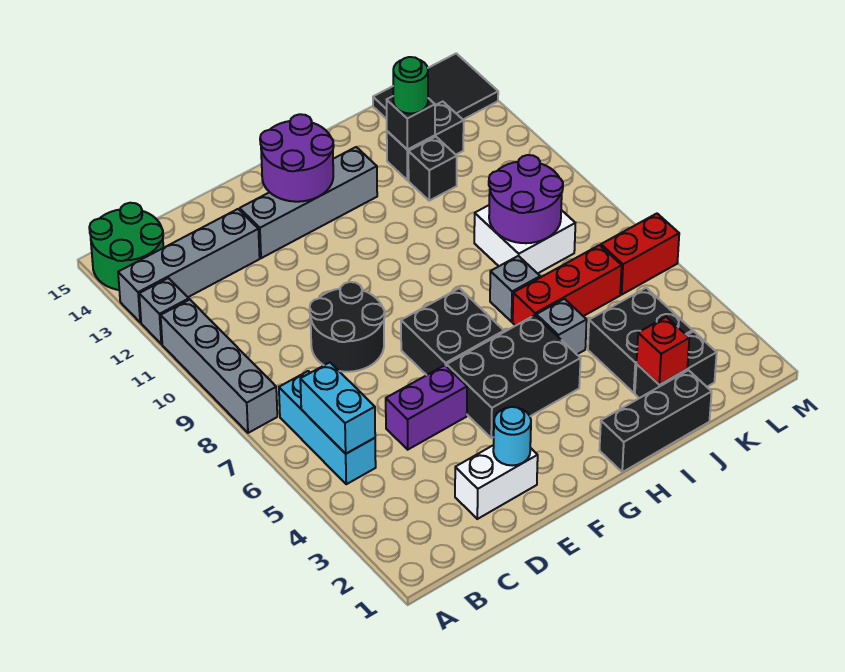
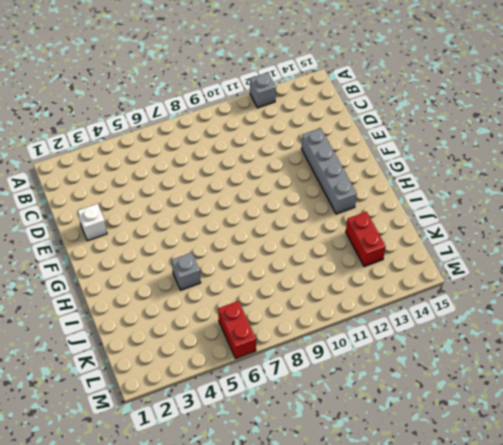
white 1x1 brick [78,204,107,241] -> white 1x2 brick [455,445,538,519]
red 1x2 brick [346,212,386,267] -> black 1x2 brick [387,102,464,180]
none -> grey 1x4 brick [161,300,277,433]
none -> grey 1x4 brick [118,209,260,322]
none -> green 2x2 round brick [89,203,163,290]

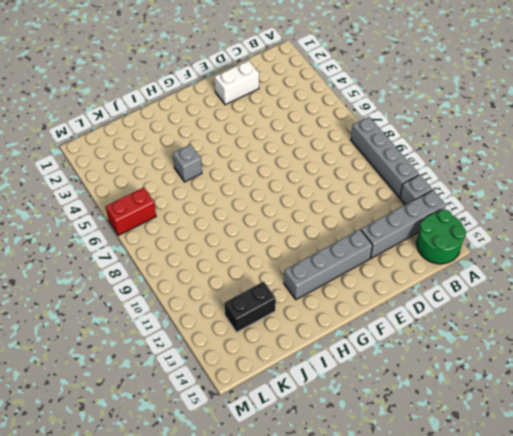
none -> cyan 1x3 brick [279,371,376,484]
none -> purple 1x2 brick [386,365,467,450]
none -> black 2x2 round brick [310,282,385,372]

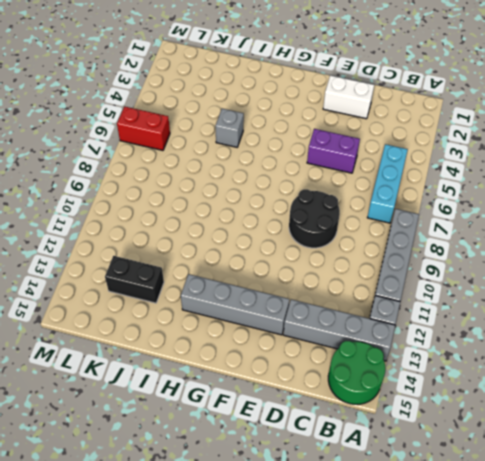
none -> black 2x3 brick [447,315,581,438]
none -> black 2x2 brick [401,288,504,375]
none -> black 1x3 brick [599,370,712,472]

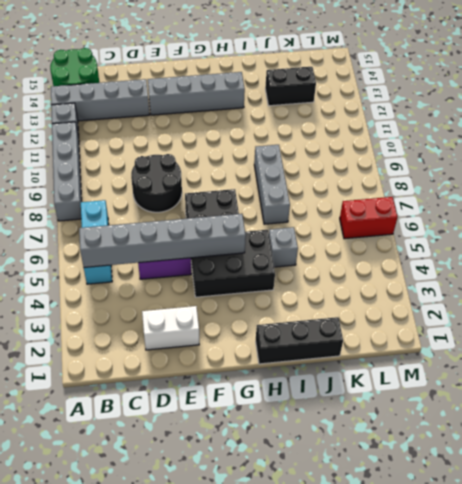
grey 1x6 brick [79,214,246,267] -> cyan 1x2 brick [300,362,375,454]
grey 1x3 brick [254,145,290,224] -> grey 1x1 brick [490,256,540,322]
none -> red 1x3 brick [513,245,622,326]
none -> black 1x2 brick [635,331,717,398]
none -> black 2x2 brick [588,288,693,393]

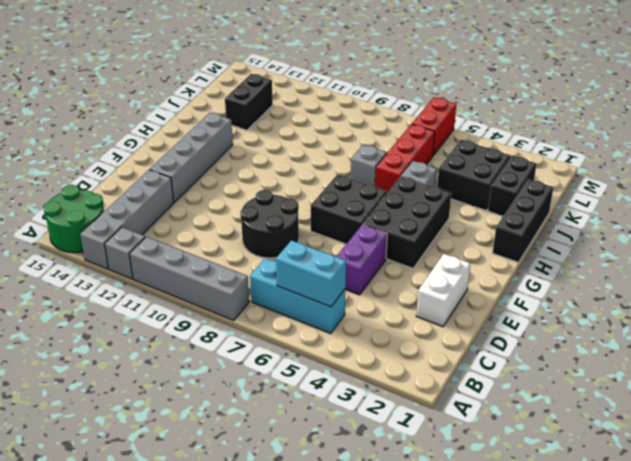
none -> white 2x2 brick [474,205,575,274]
none -> black 1x1 brick [408,137,457,201]
none -> black 2x3 tile [373,54,498,119]

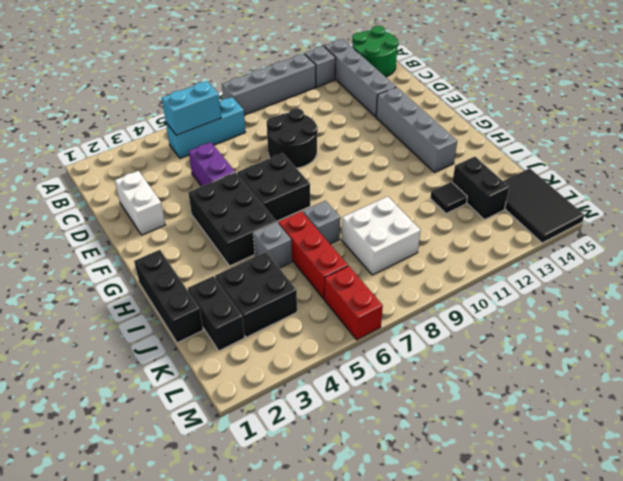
black 1x1 tile [430,182,467,213] -> black 1x1 brick [408,137,457,201]
none -> cyan 1x1 round brick [493,407,531,466]
none -> purple 2x2 round brick [260,114,334,202]
none -> red 1x1 brick [637,317,689,385]

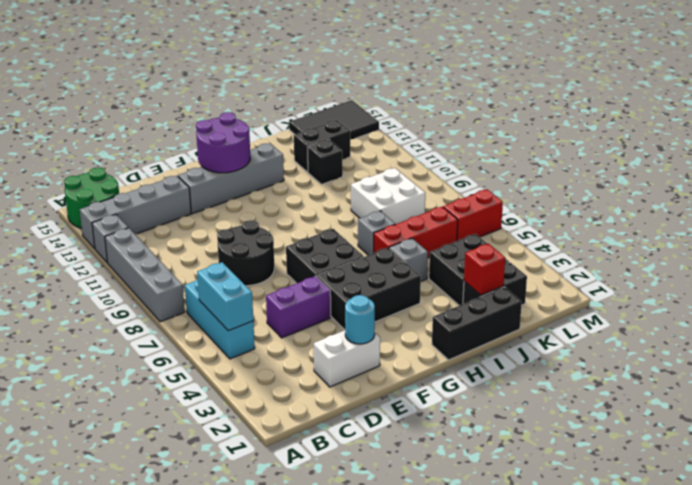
none -> purple 2x2 round brick [489,155,563,243]
none -> black 1x1 brick [387,96,435,150]
none -> green 1x1 round brick [393,57,428,114]

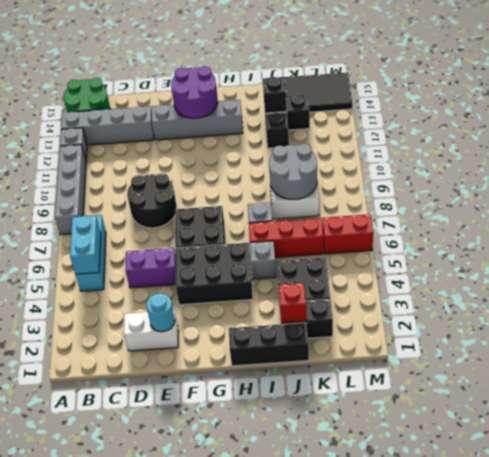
grey 2x2 round brick [269,144,317,199] -> purple 2x2 round brick [489,155,563,243]
none -> green 1x1 round brick [393,57,428,114]

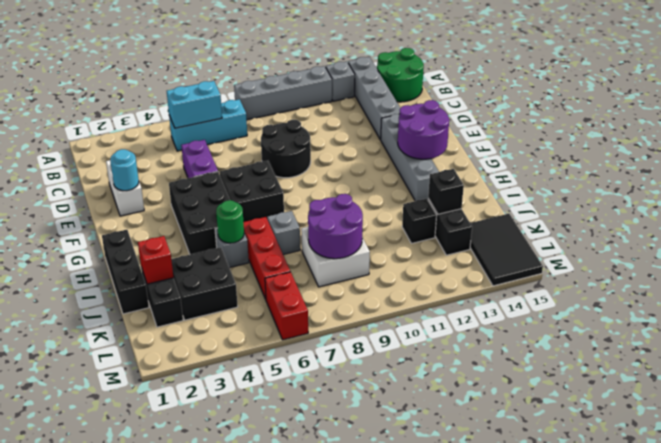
green 1x1 round brick [216,200,244,243] -> green 1x1 round brick moved to [393,57,428,114]

